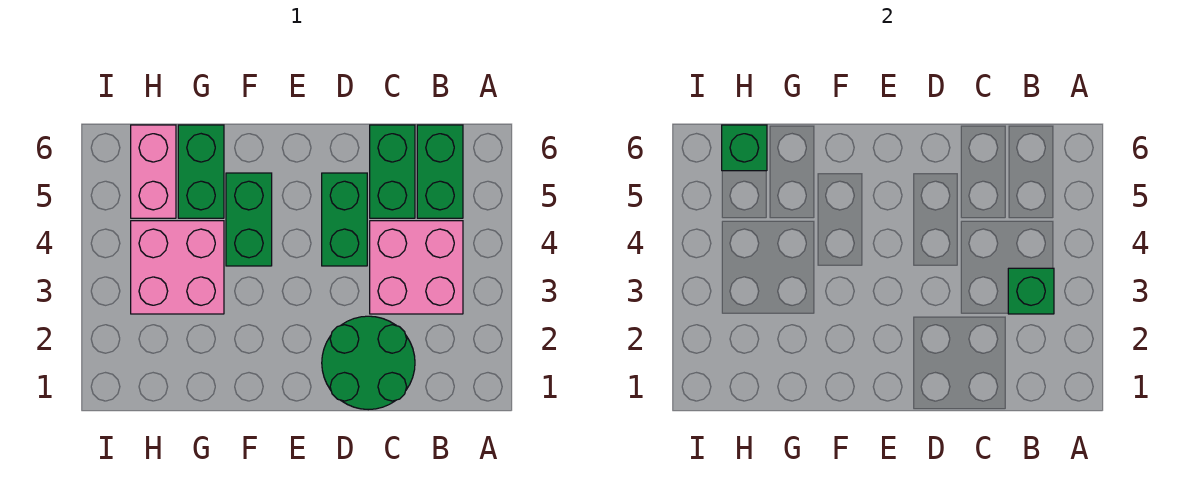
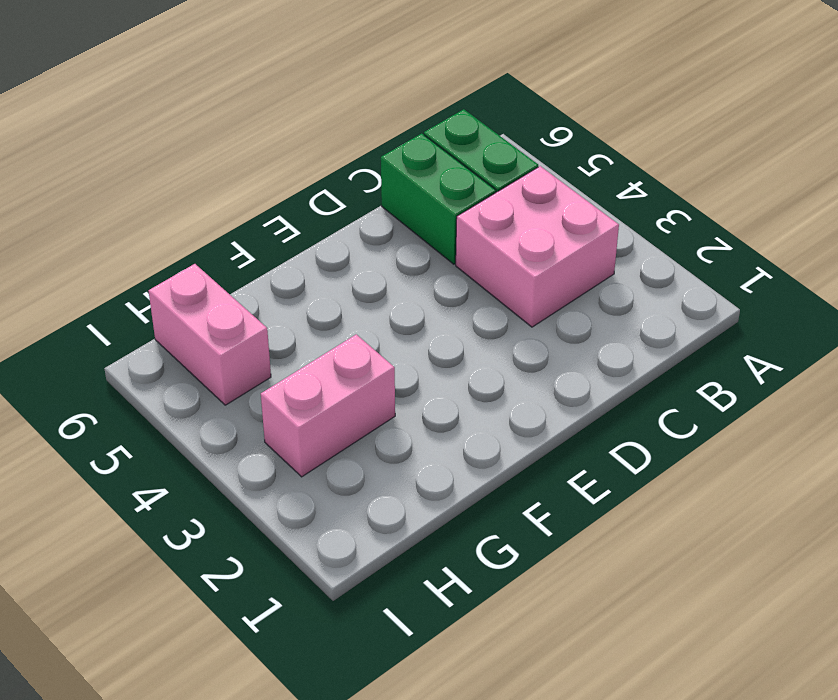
pink 1x2 brick [261,334,395,477] -> pink 2x2 brick [131,221,224,314]
none -> green 2x2 round brick [322,316,415,410]
none -> green 1x2 brick [322,173,367,266]

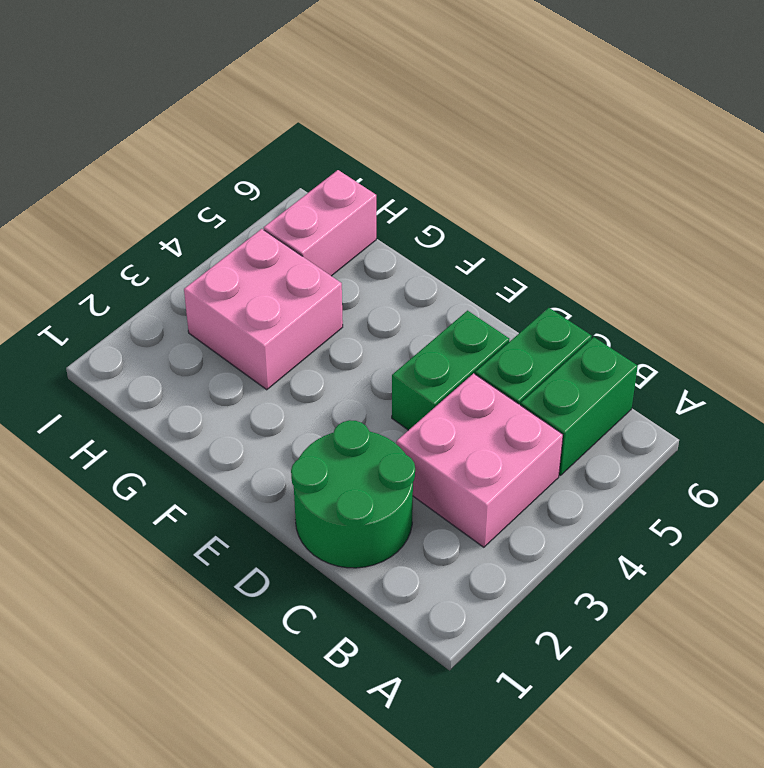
none -> green 1x2 brick [226,173,272,266]
none -> green 1x2 brick [178,125,224,218]

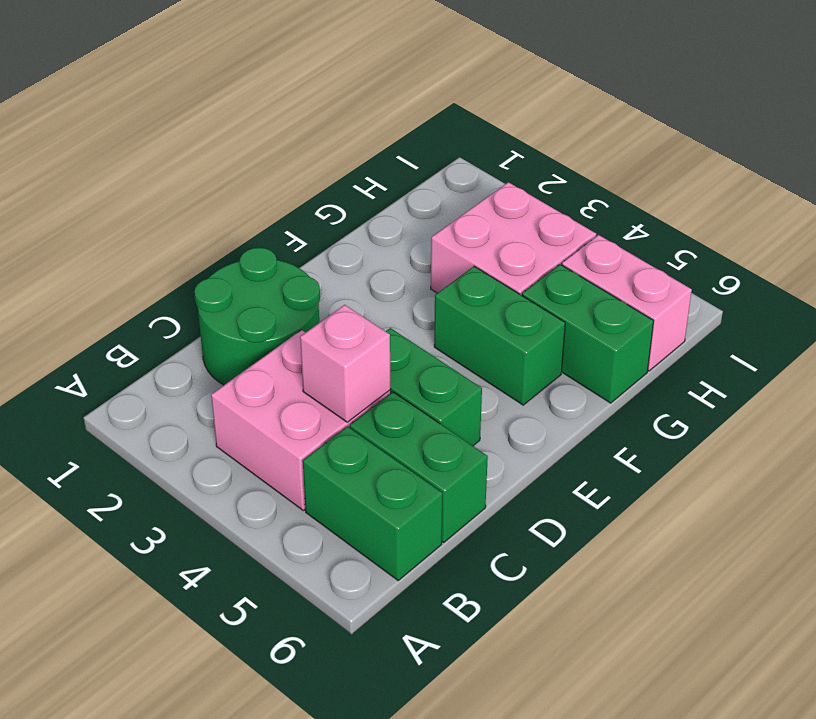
pink 1x1 brick [300,305,391,422] -> none
none -> green 1x1 brick [1008,268,1054,314]
none -> green 1x1 brick [722,125,767,171]

